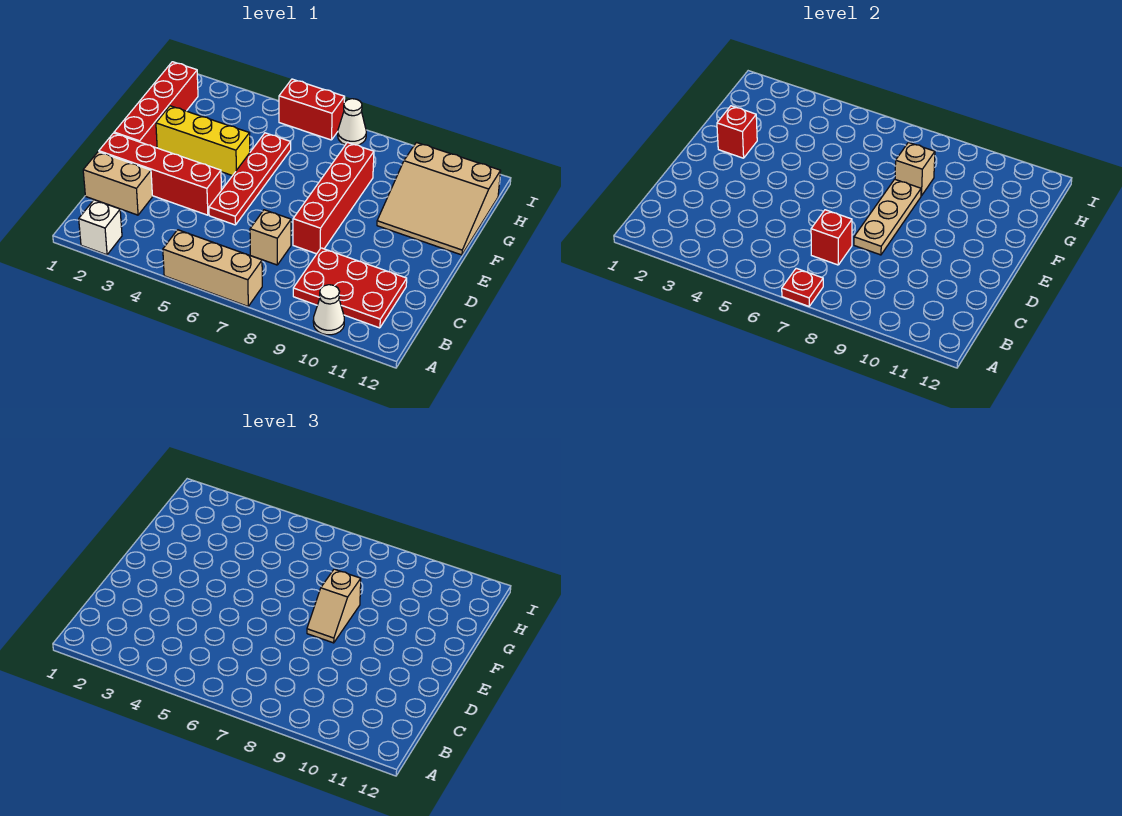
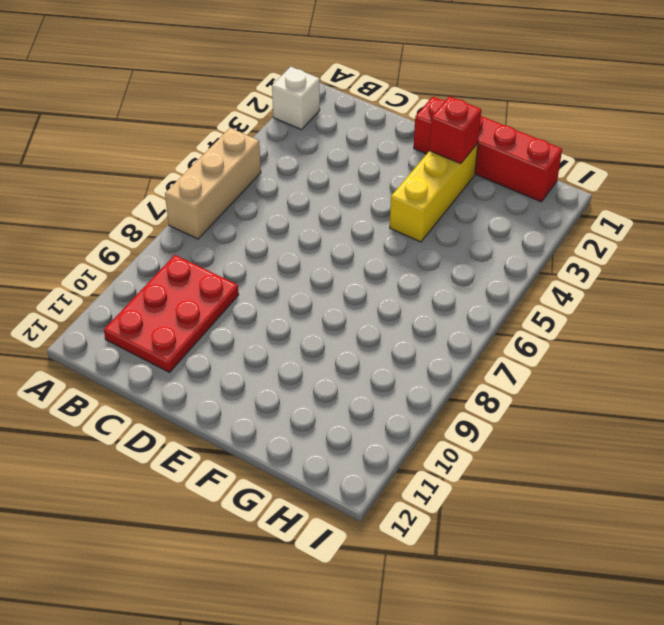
none -> white 1x1 cone [313,285,344,335]
none -> tan 1x2 brick [83,152,153,215]
none -> tan 1x1 brick [250,210,291,265]

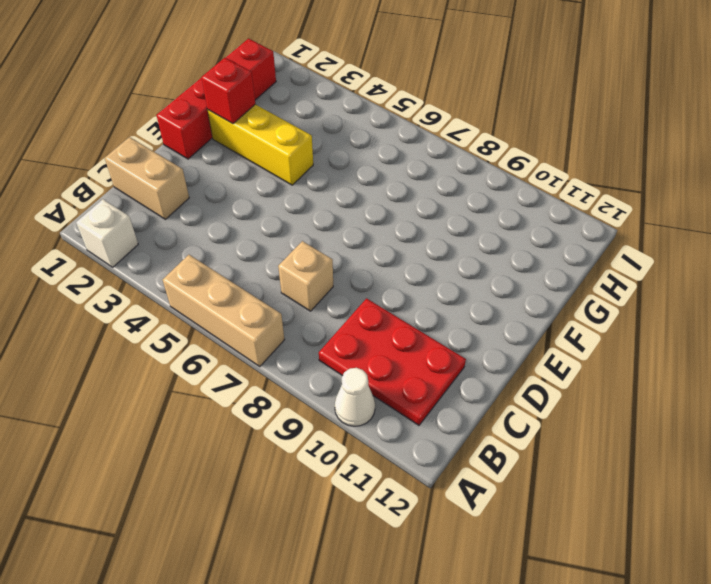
none -> red 1x4 brick [99,133,221,215]
none -> red 1x4 plate [209,133,291,225]
none -> red 1x4 brick [293,143,374,254]

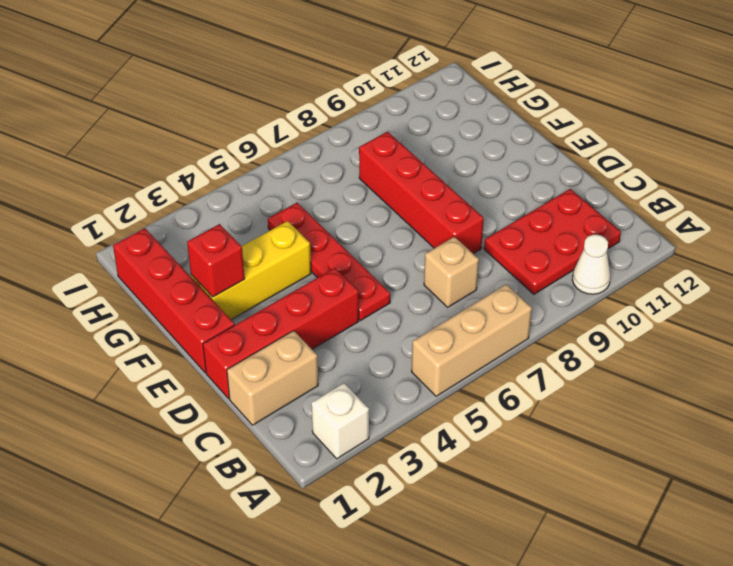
none -> tan 3x3 slope [377,143,501,255]
none -> red 1x2 brick [279,79,345,140]
none -> white 1x1 cone [338,99,366,145]

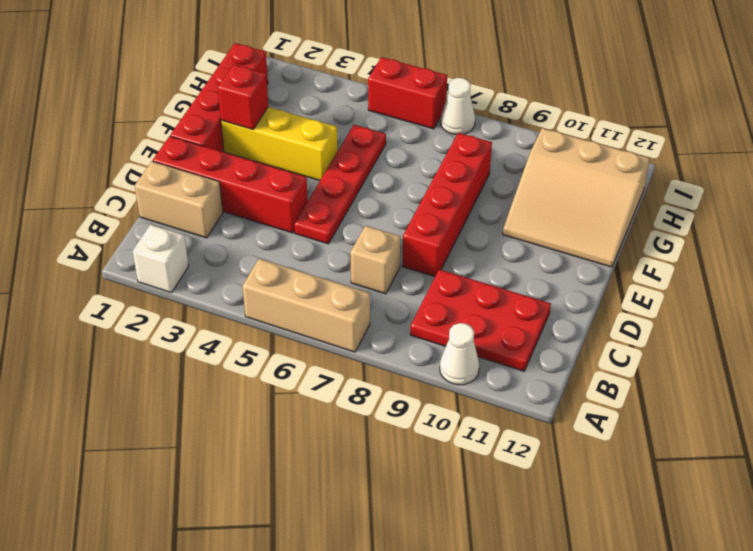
none -> red 1x1 plate [782,268,823,306]
none -> red 1x1 brick [811,210,852,265]
none -> tan 1x3 plate [854,179,921,255]

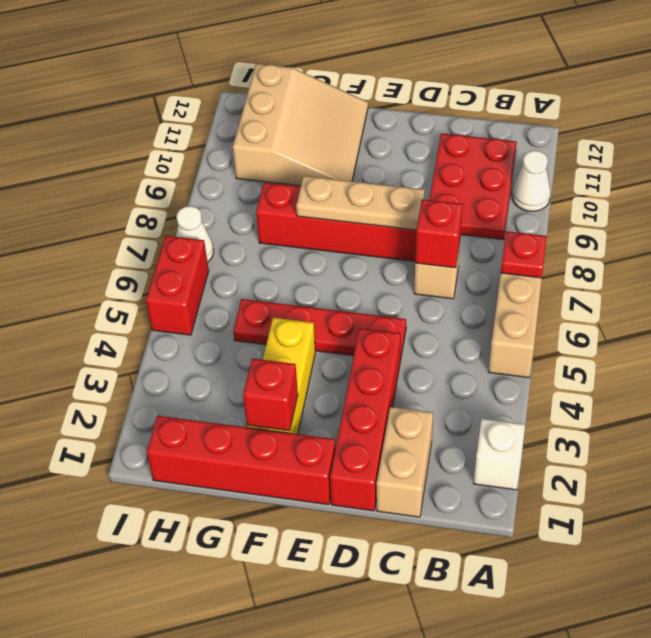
none -> tan 1x1 brick [895,143,935,196]
none -> tan 1x2 slope [307,569,361,643]

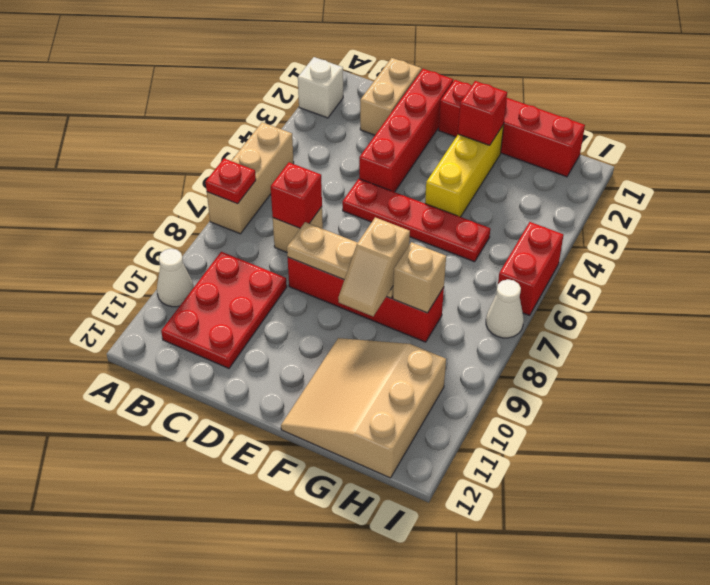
tan 1x2 slope [338,217,410,316] -> tan 1x2 slope turned to [307,569,361,643]

